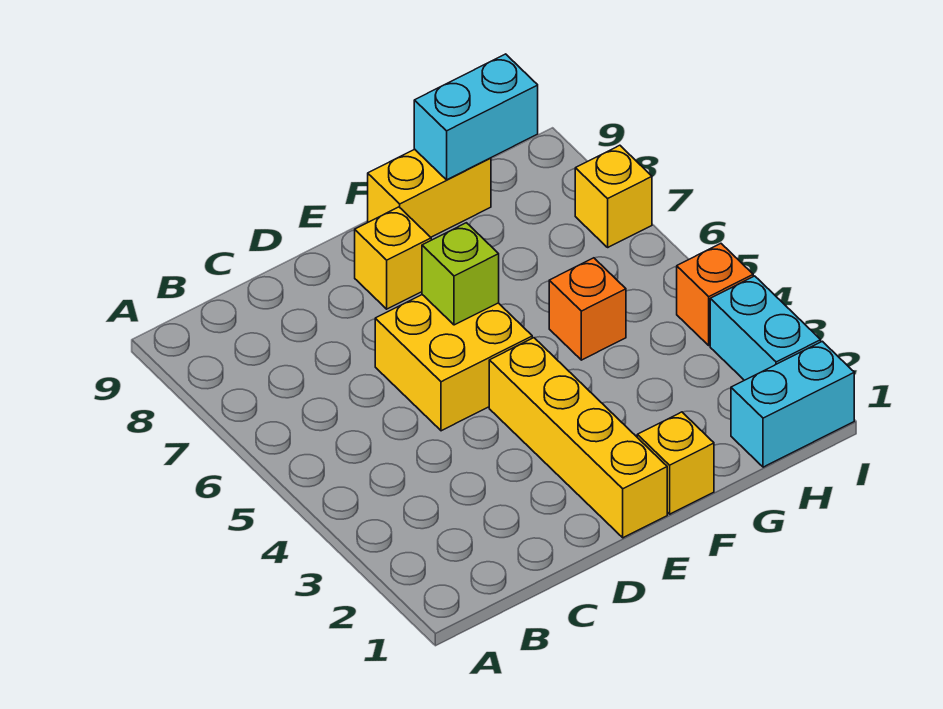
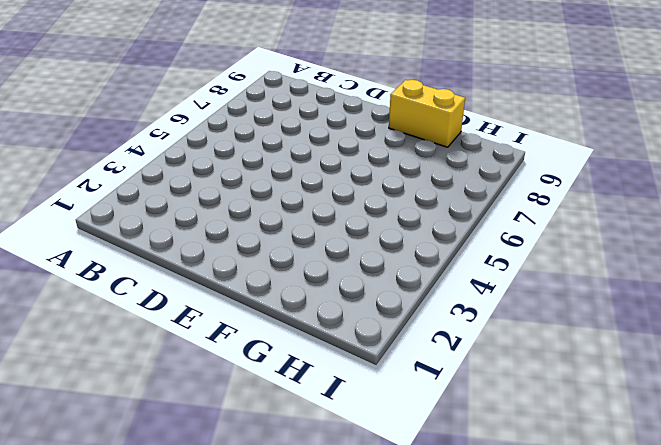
none -> yellow 2x2 brick [375,295,532,431]
none -> yellow 1x4 brick [489,338,667,538]
none -> yellow 1x1 brick [355,207,431,309]

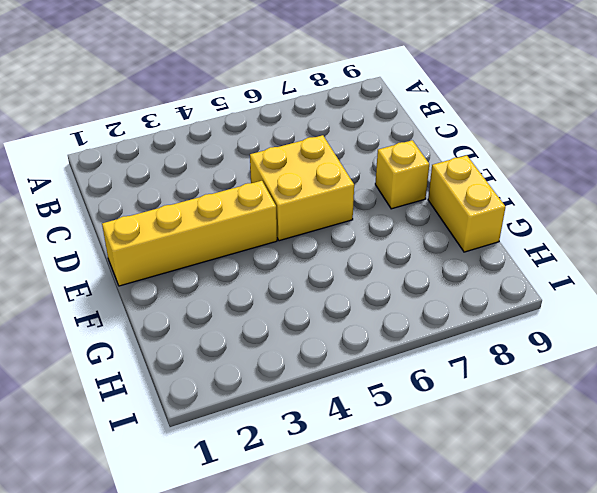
none -> yellow 1x1 brick [637,412,714,514]
none -> orange 1x1 brick [549,258,626,360]
none -> cyan 1x2 brick [731,341,854,467]

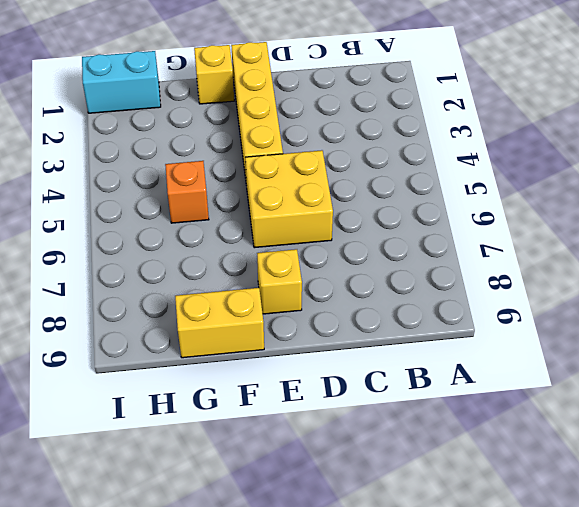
none -> cyan 1x2 brick [710,276,821,380]
none -> orange 1x1 brick [677,244,753,345]
none -> yellow 1x1 brick [575,145,652,247]

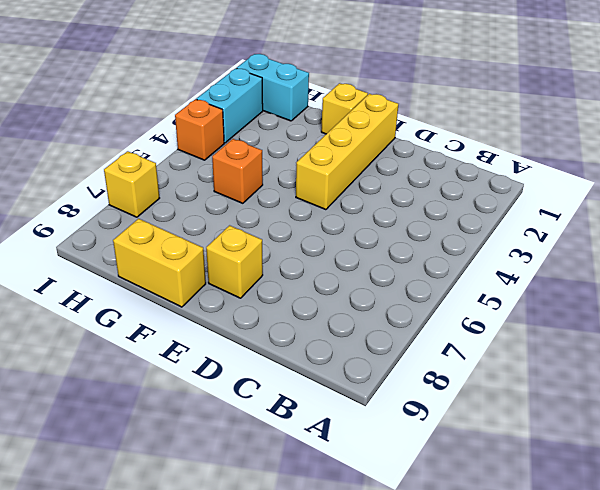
none -> yellow 2x2 brick [375,295,532,431]
none -> lime 1x1 brick [422,223,499,325]
none -> cyan 1x2 brick [414,54,538,180]

